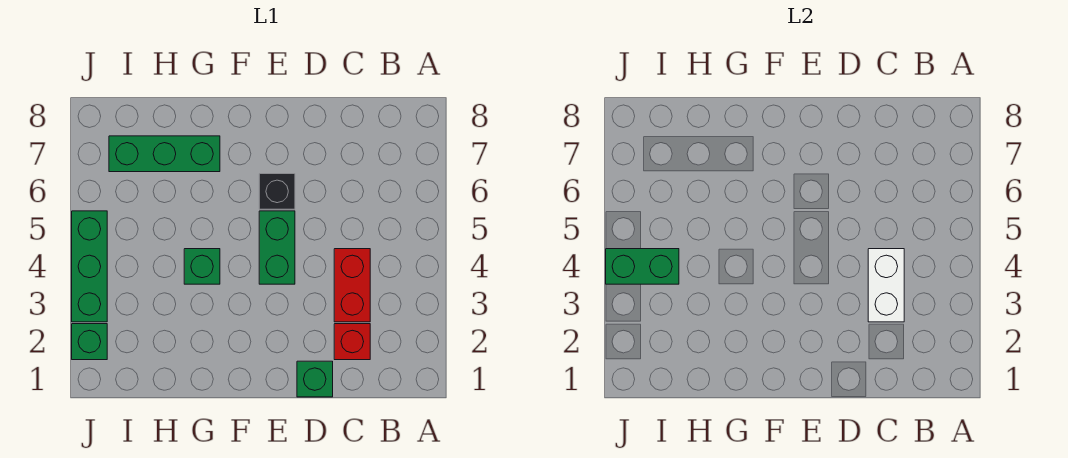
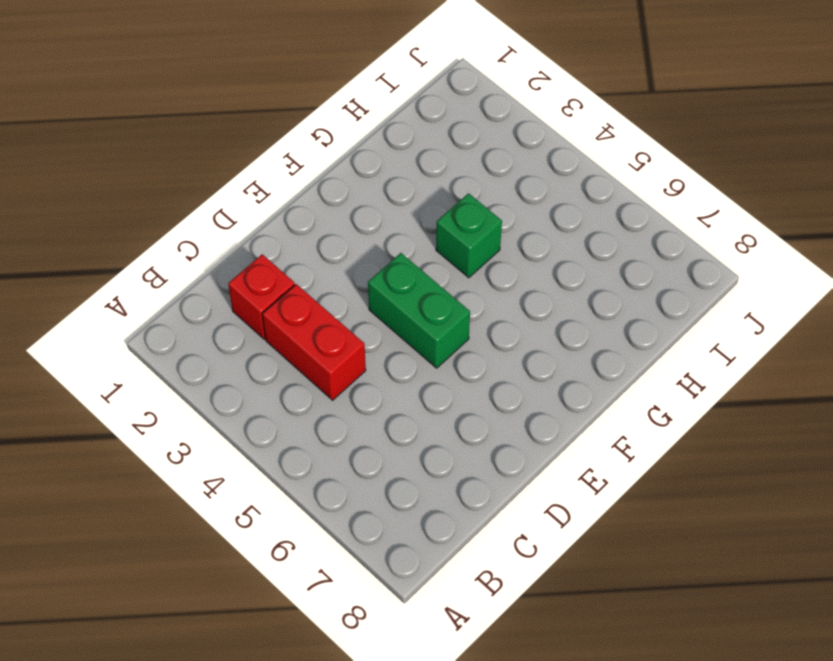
none -> green 1x1 brick [297,361,333,397]
none -> black 1x1 brick [259,174,295,209]

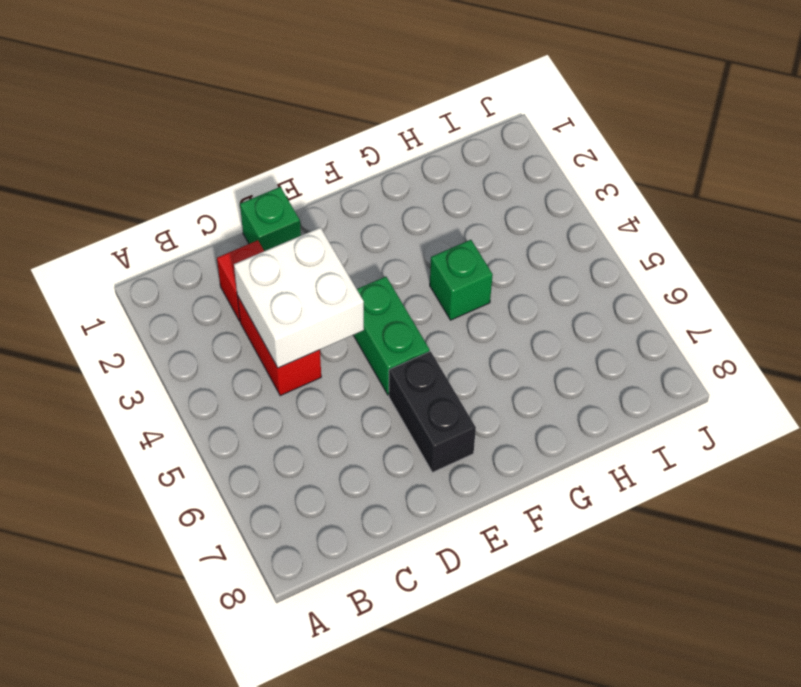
white 2x2 brick [234,228,364,368] -> white 1x2 brick [868,249,904,322]
black 1x2 brick [389,351,476,473] -> black 1x1 brick [259,174,295,209]
none -> green 1x3 brick [109,136,220,172]
none -> green 1x1 brick [72,324,107,360]

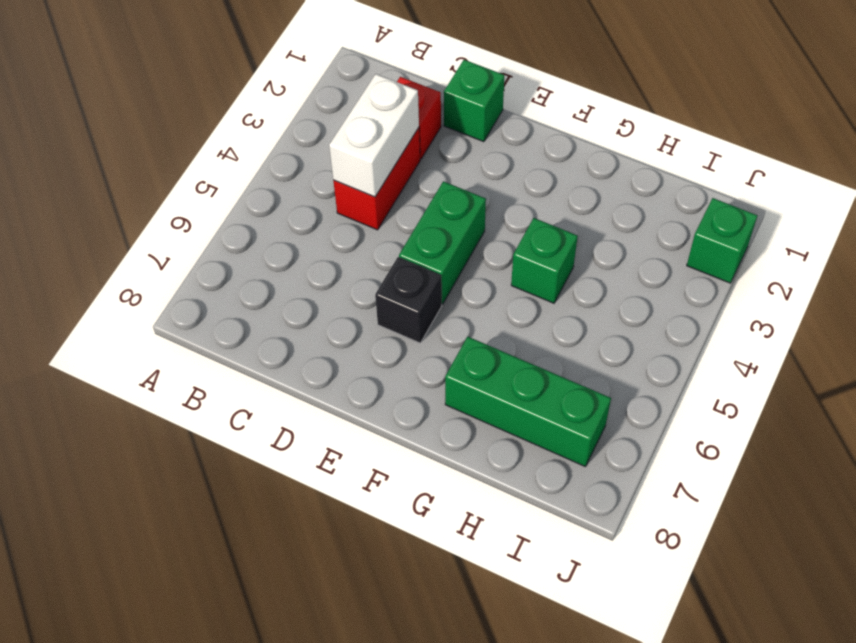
none -> green 1x3 brick [72,211,107,322]
none -> green 1x2 brick [606,249,679,284]

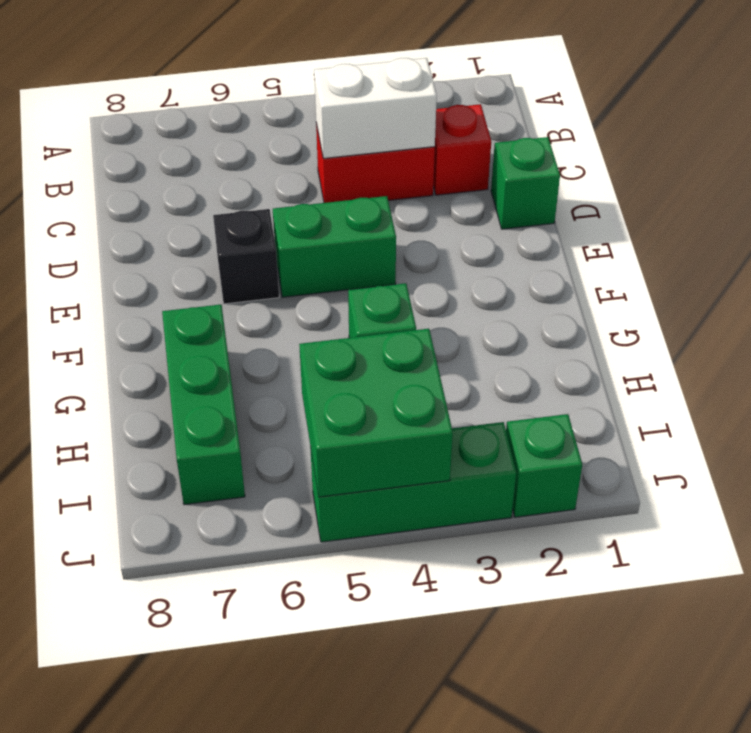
green 2x2 brick [299,329,453,497] -> green 1x2 brick [606,249,679,284]

